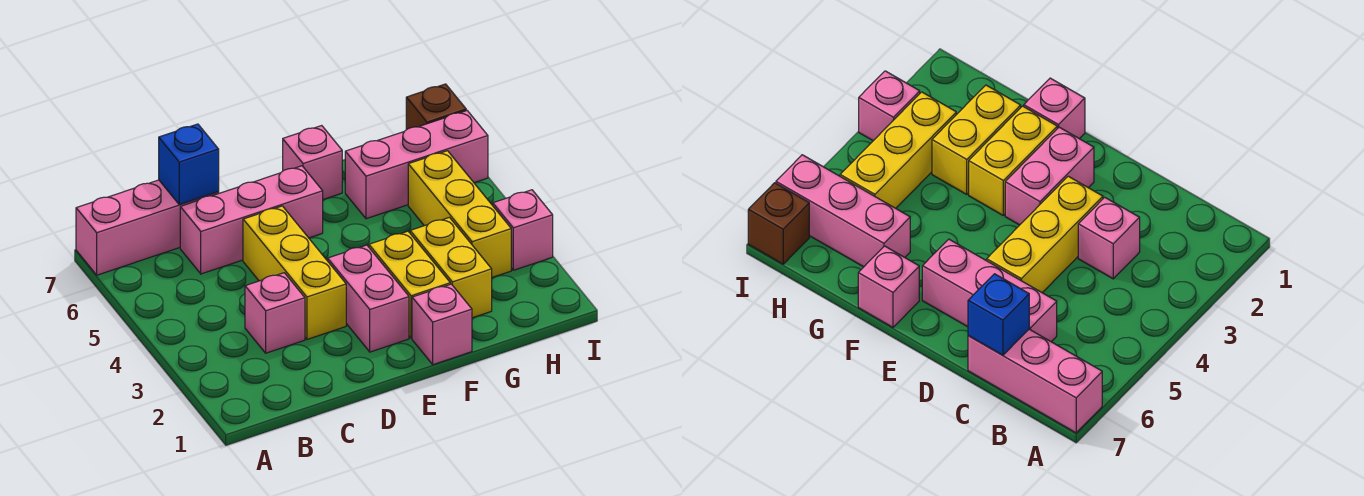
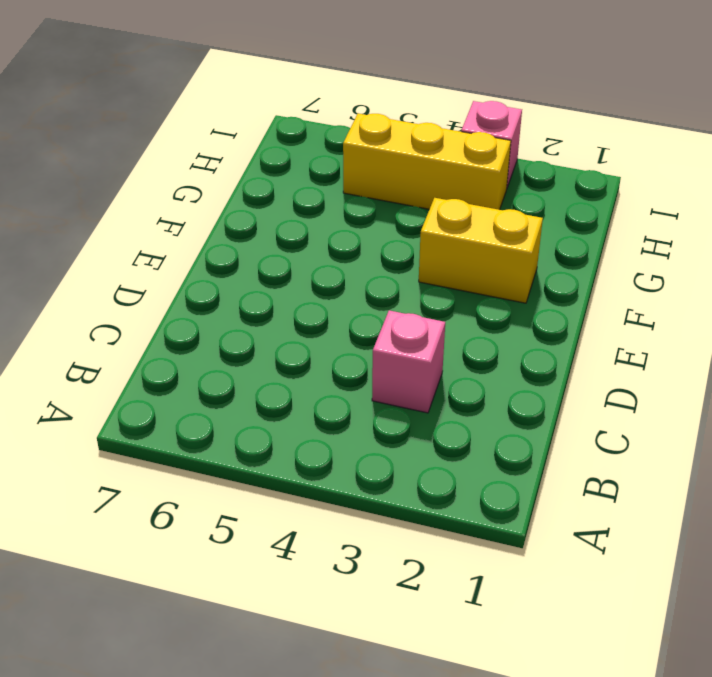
none -> pink 1x3 brick [76,180,219,275]
none -> pink 1x3 brick [180,166,323,274]
none -> yellow 1x3 brick [243,206,346,339]

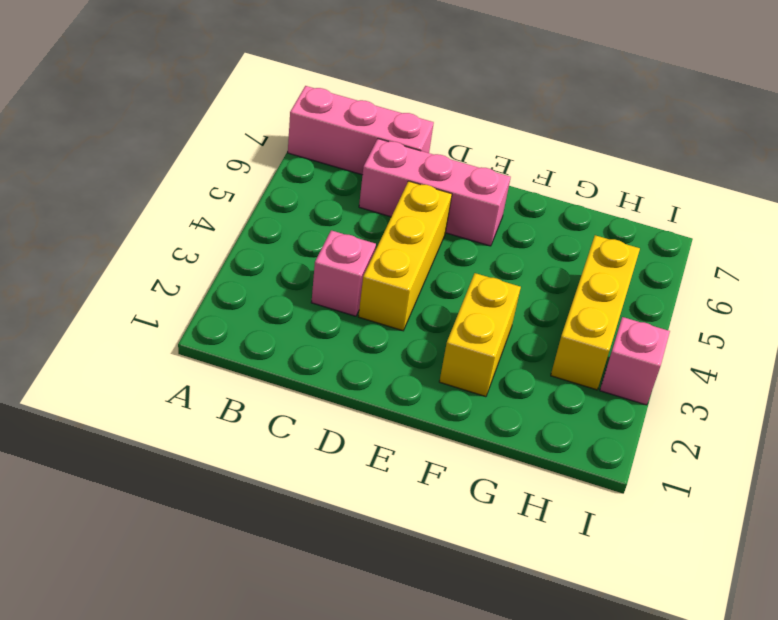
none -> pink 1x2 brick [328,245,409,352]
none -> pink 1x1 brick [412,284,472,365]
none -> pink 1x1 brick [283,126,342,199]

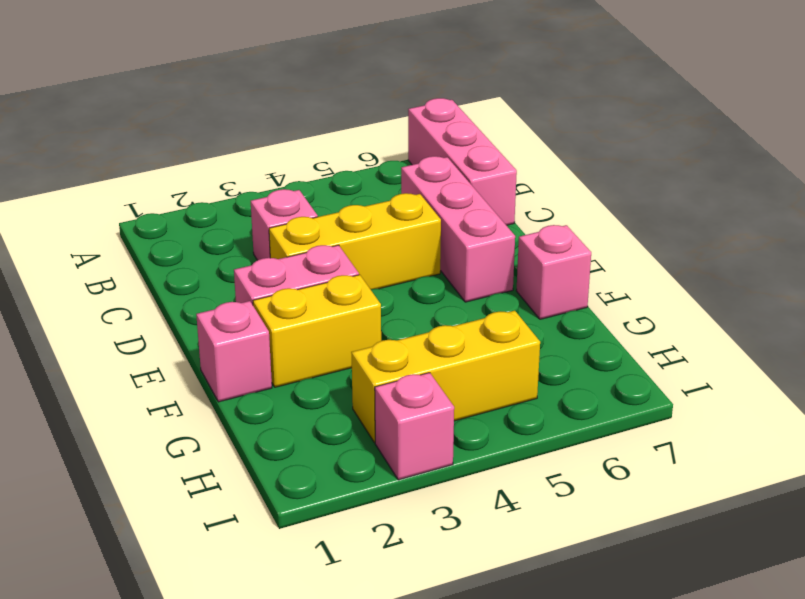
none -> yellow 1x2 brick [410,217,492,318]
none -> pink 1x3 brick [345,111,488,219]
none -> brown 1x1 brick [406,84,466,130]

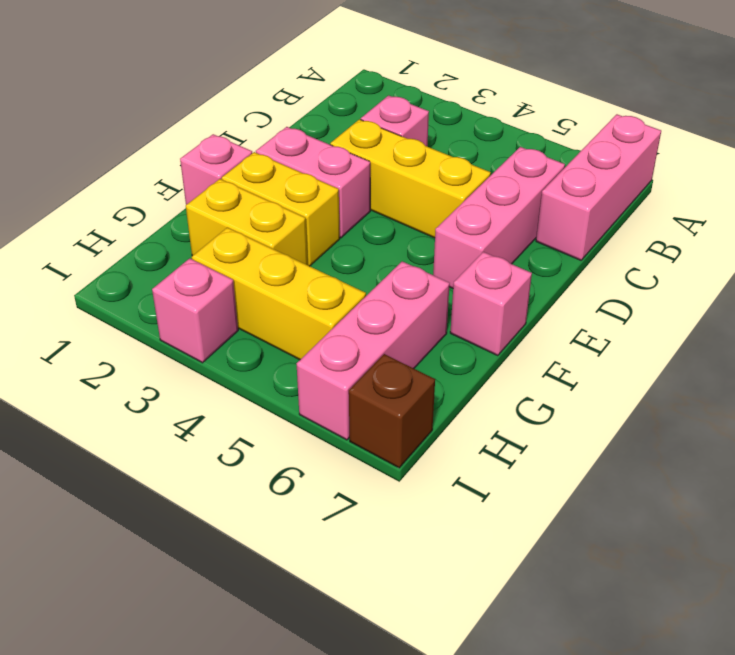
none -> blue 1x1 brick [159,124,219,205]

